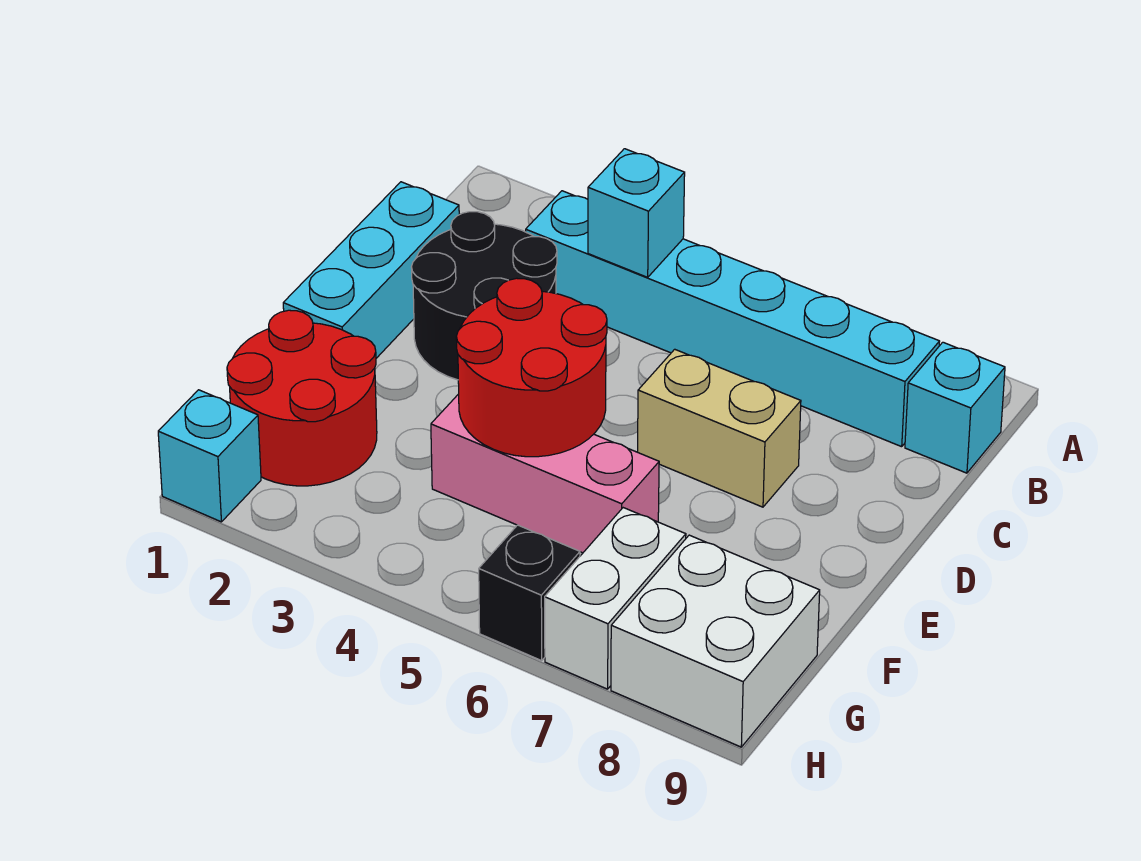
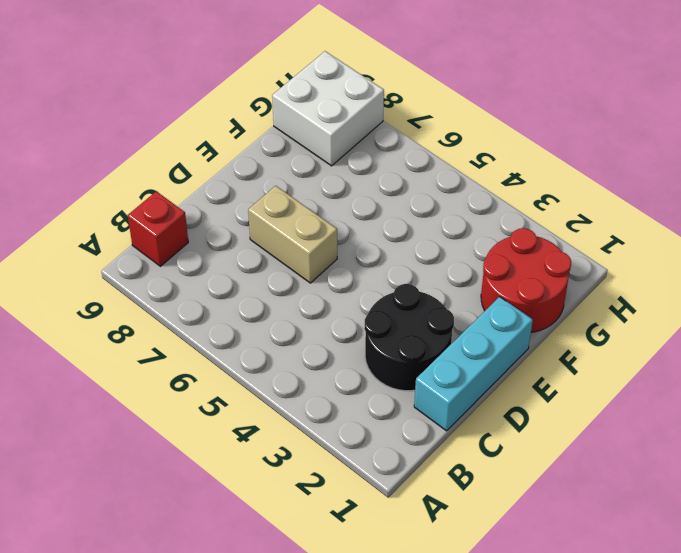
red 1x1 brick [128,191,188,266] -> cyan 1x1 brick [905,342,1005,473]
none -> cyan 1x6 brick [526,191,940,447]
none -> pink 1x3 brick [431,394,659,553]
none -> white 1x2 brick [545,508,686,689]

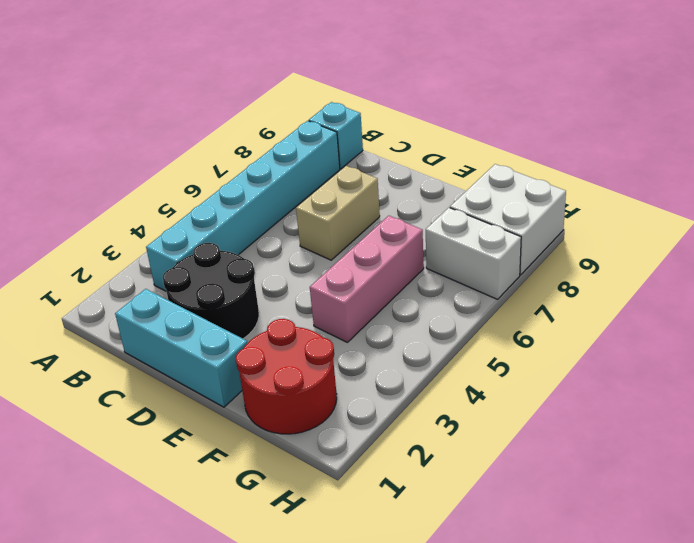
none -> cyan 1x1 brick [158,390,261,522]
none -> black 1x1 brick [479,525,580,661]
none -> cyan 1x1 brick [588,149,685,277]

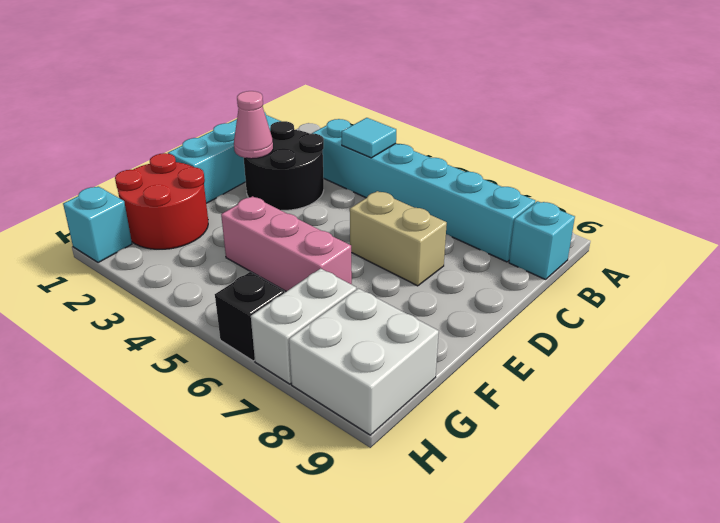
cyan 1x1 tile [342,118,396,158] -> cyan 1x1 brick [588,149,685,277]
pink 1x1 cone [234,91,273,159] -> none
none -> red 2x2 round brick [456,278,607,457]

